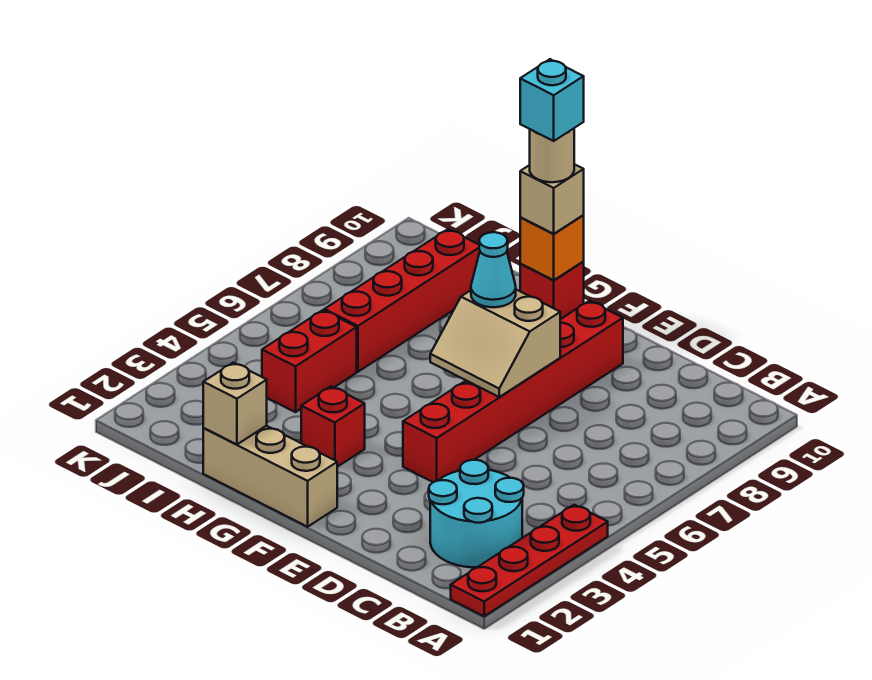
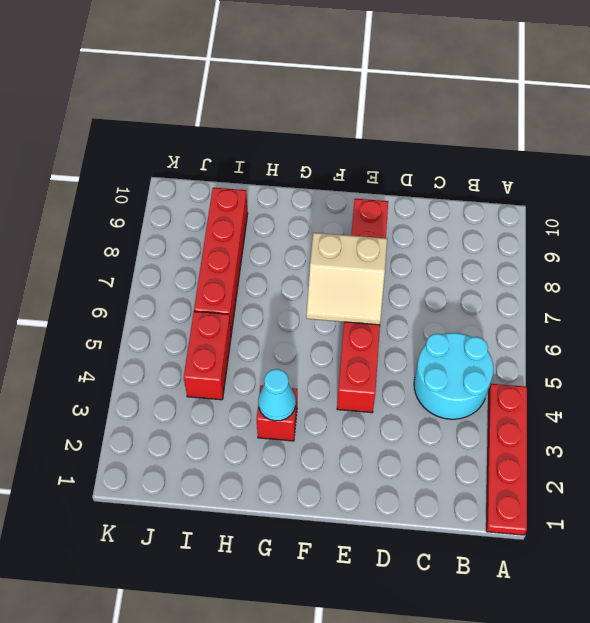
cyan 2x2 round brick [414,333,493,419] -> cyan 2x2 round brick moved to [429,460,524,567]
cyan 1x1 cone [258,369,296,421] -> cyan 1x1 cone moved to [471,232,516,307]
none -> tan 1x3 brick [203,426,337,527]
none -> red 1x1 brick [520,262,584,319]
none -> orange 1x1 brick [520,215,584,280]

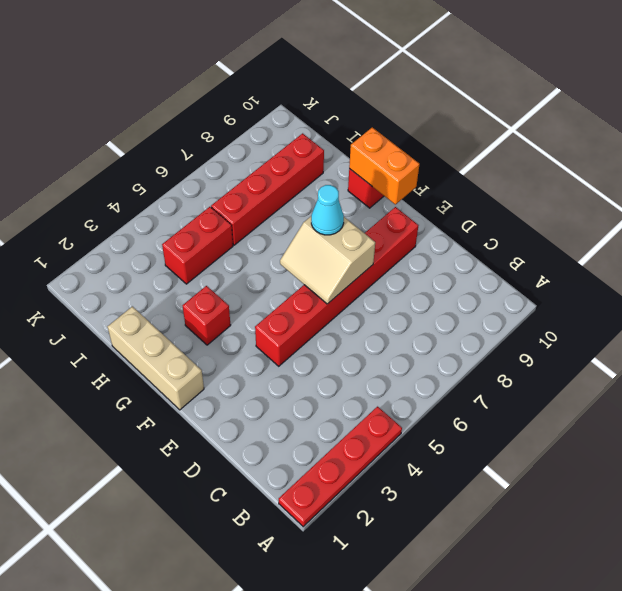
orange 1x2 brick [349,127,419,204] -> orange 1x1 brick [520,215,584,280]
none -> cyan 2x2 round brick [429,460,524,567]
none -> tan 1x1 brick [203,363,267,444]
none -> tan 1x1 brick [520,164,584,234]

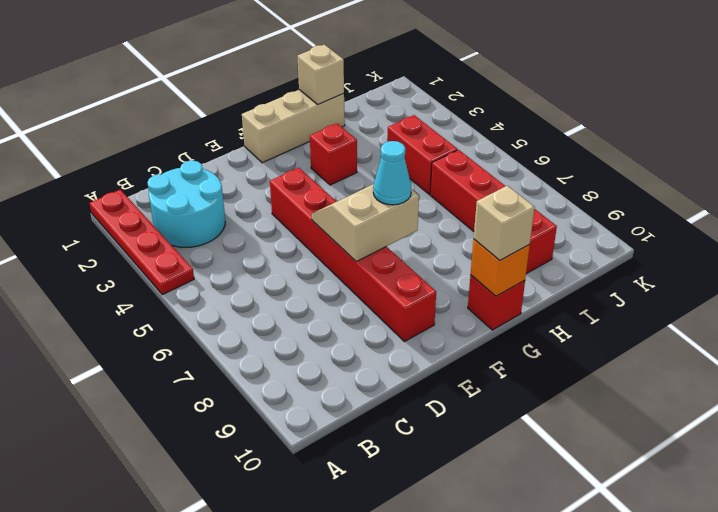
none -> tan 1x1 round brick [530,129,574,182]
none -> cyan 1x1 brick [520,59,584,141]

